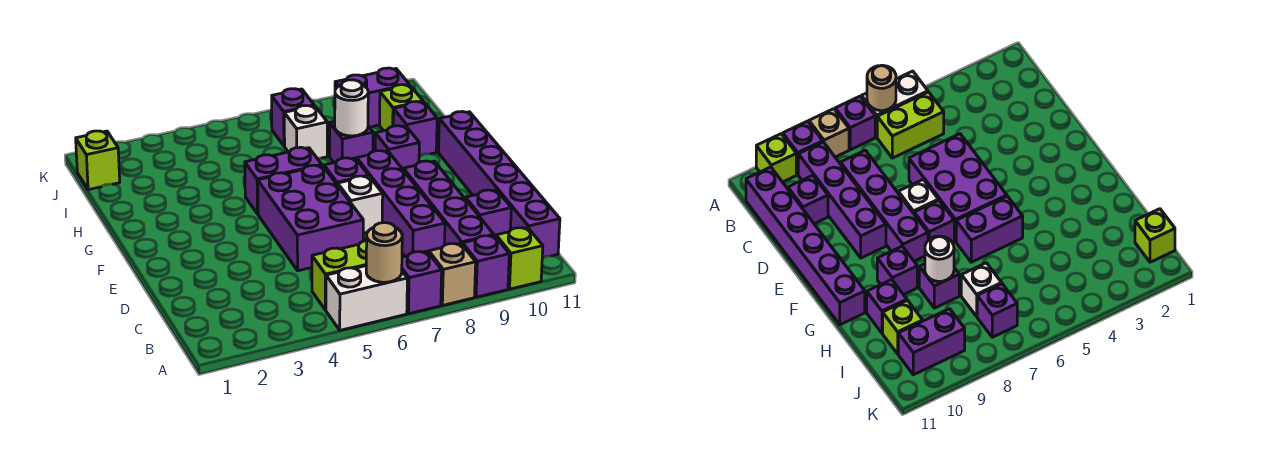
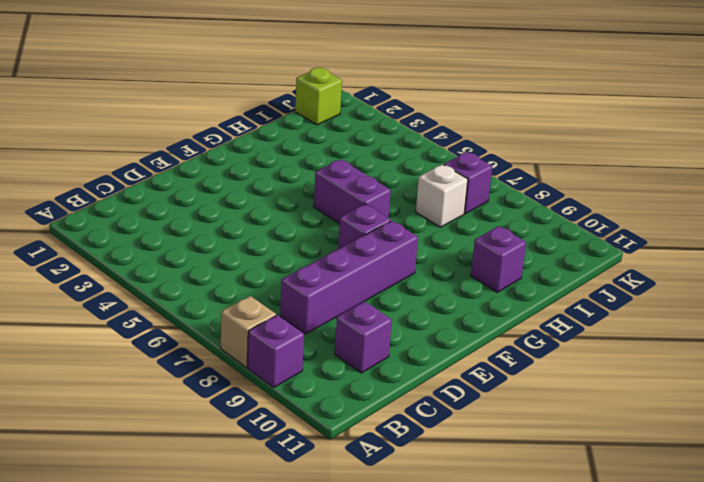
none -> white 1x2 brick [326,266,407,330]
none -> purple 1x1 brick [402,251,442,314]
none -> lime 1x1 brick [496,228,543,289]

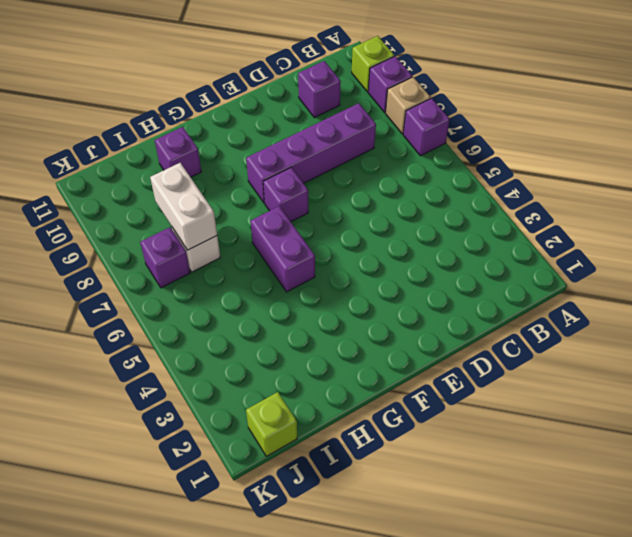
white 1x2 brick [150,163,217,250] -> white 1x2 brick moved to [326,266,407,330]
none -> lime 1x2 brick [312,240,367,310]
none -> purple 1x4 brick [403,161,494,245]
none -> purple 1x6 brick [439,112,560,258]

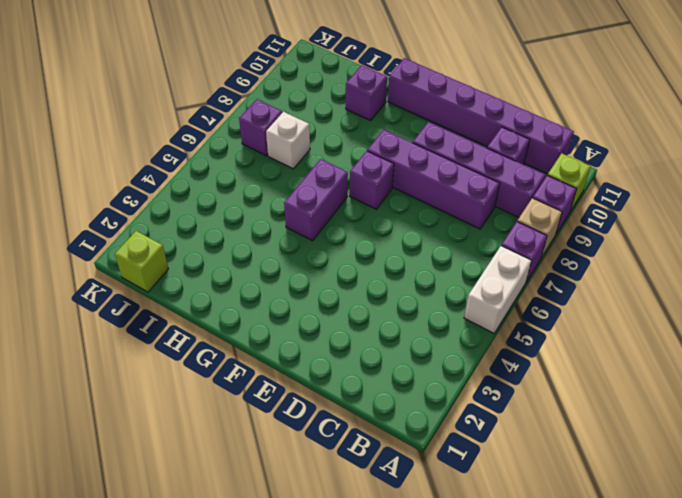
none -> lime 1x2 brick [312,240,367,310]
none -> purple 2x3 brick [258,165,363,271]
none -> white 1x1 brick [338,176,383,233]

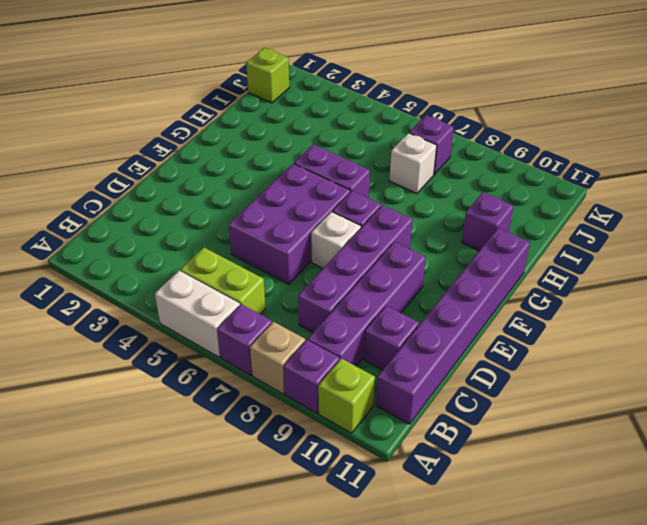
none -> purple 1x1 brick [375,126,419,169]
none -> purple 1x1 brick [330,121,373,163]
none -> lime 1x1 brick [380,85,423,131]

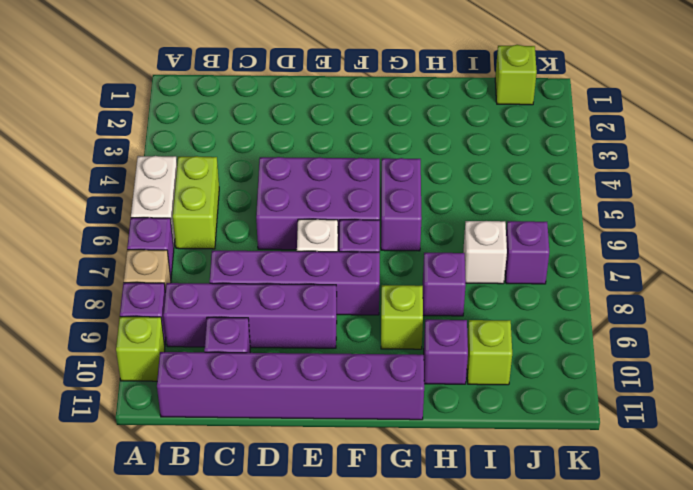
lime 1x1 brick [381,285,423,349] -> purple 1x1 brick [375,126,419,169]
none -> purple 1x2 brick [335,68,409,127]
none -> tan 1x1 round brick [366,223,402,282]
none -> white 1x1 round brick [335,80,368,136]

